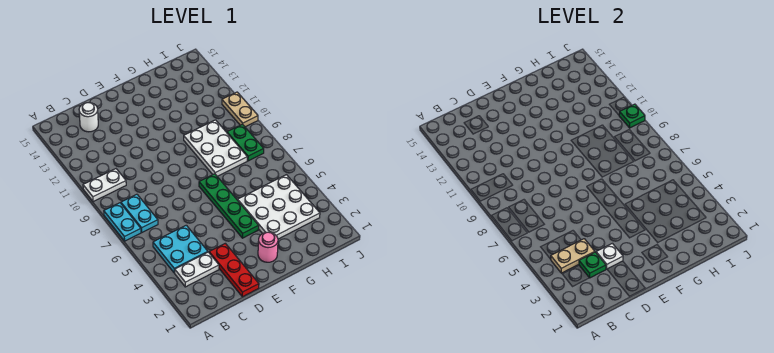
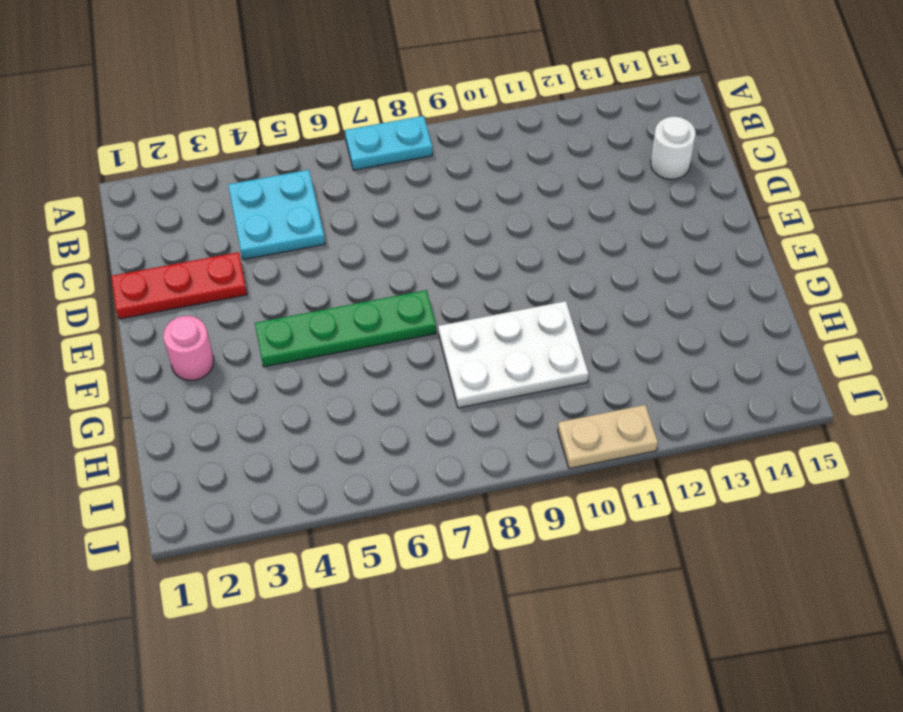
none -> white 1x2 plate [83,169,126,202]
none -> white 1x2 plate [175,252,219,287]
none -> cyan 1x2 plate [121,194,158,232]

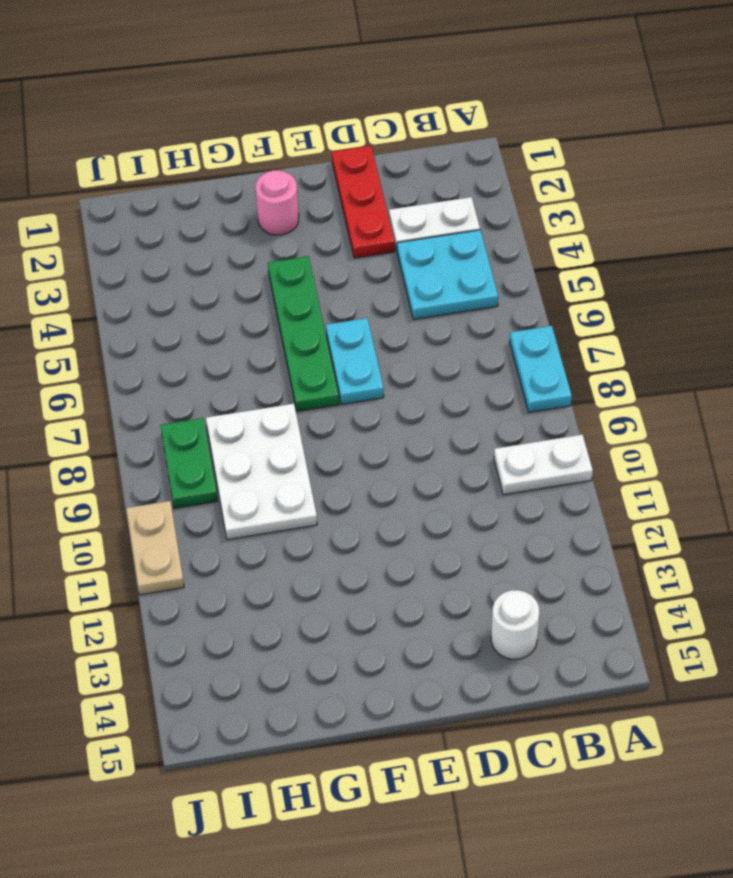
cyan 1x2 plate [326,318,384,404] -> cyan 1x2 plate moved to [121,194,158,232]
none -> white 3x3 plate [238,175,320,239]
none -> tan 1x2 plate [551,239,595,273]
none -> green 1x1 plate [579,252,606,278]

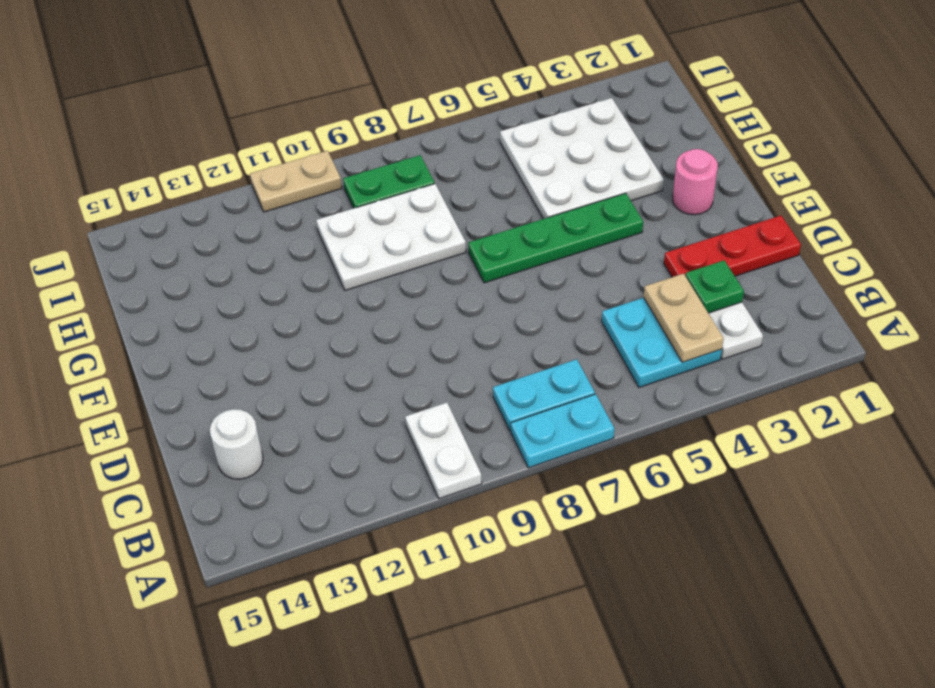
none -> white 1x1 plate [596,243,623,269]
none -> green 1x1 plate [619,104,645,128]

